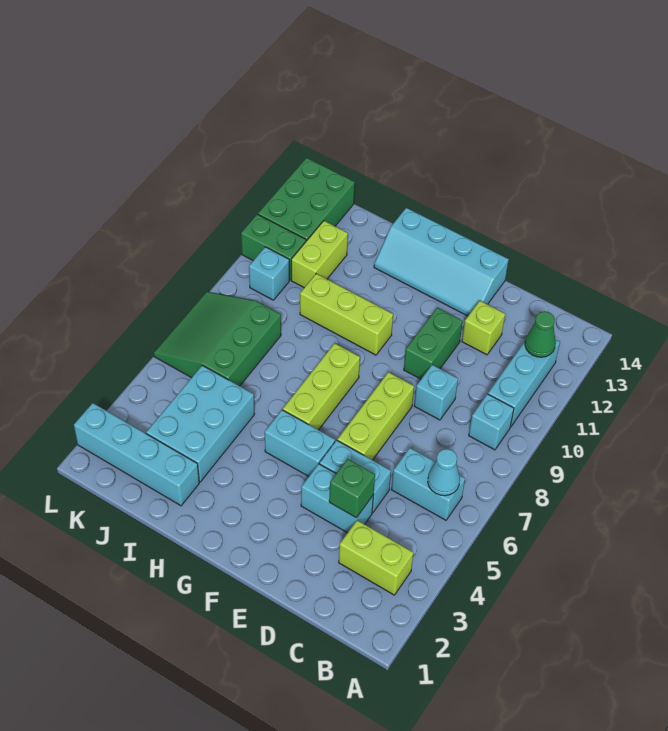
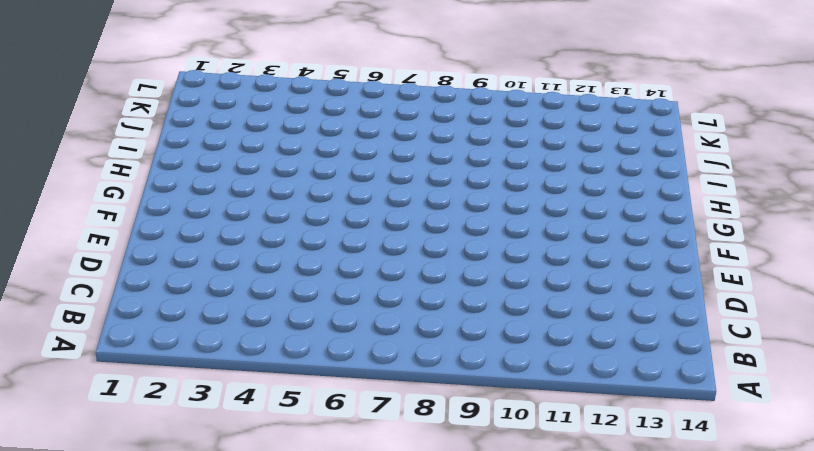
none -> lime 1x2 brick [339,520,413,595]
none -> cyan 1x2 brick [391,448,465,520]
none -> cyan 1x1 brick [469,394,514,450]

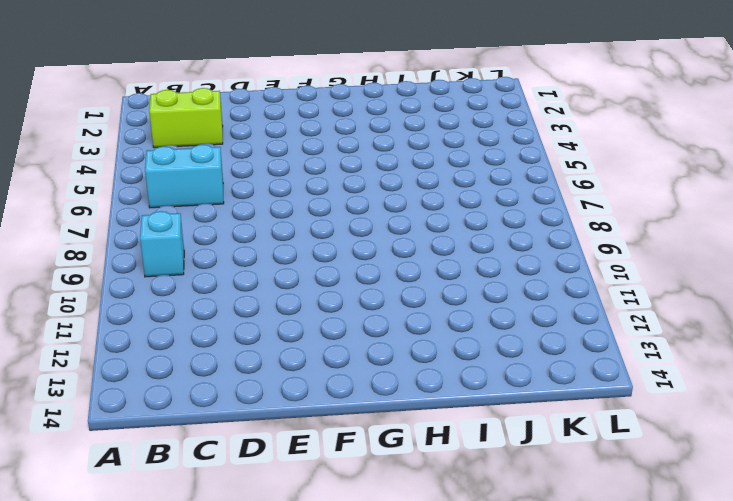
none -> cyan 1x3 brick [488,339,560,427]
none -> cyan 1x2 brick [301,464,373,533]
none -> cyan 1x2 brick [319,440,391,513]

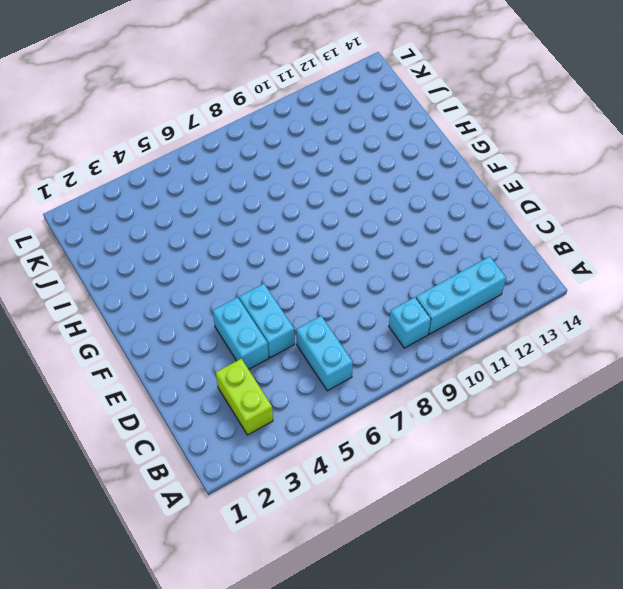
none -> cyan 1x1 brick [414,365,458,420]
none -> lime 1x1 brick [462,301,505,355]
none -> lime 1x3 brick [337,372,414,460]

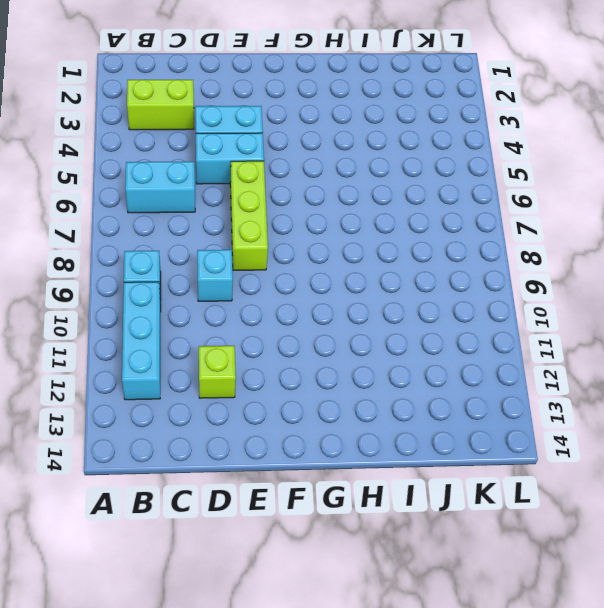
none -> green 1x2 brick [404,308,463,379]
none -> cyan 2x4 slope [374,208,509,316]
none -> cyan 1x2 brick [265,410,335,476]

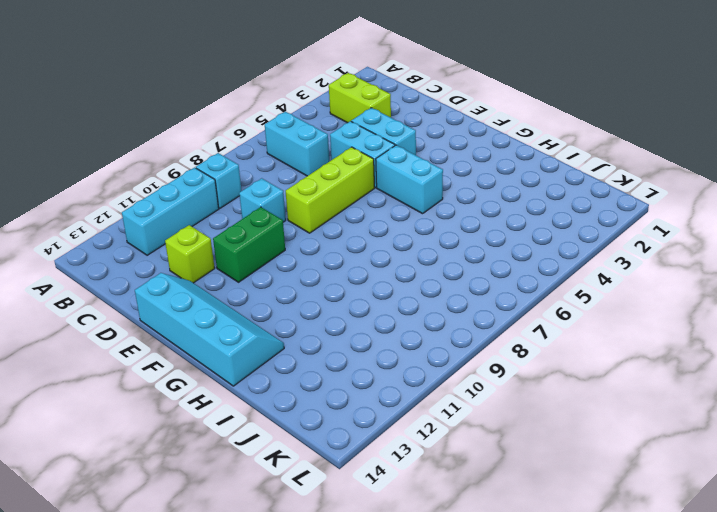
none -> lime 1x3 brick [283,343,360,430]
none -> lime 1x3 brick [300,274,393,355]
none -> cyan 1x4 brick [74,403,199,506]

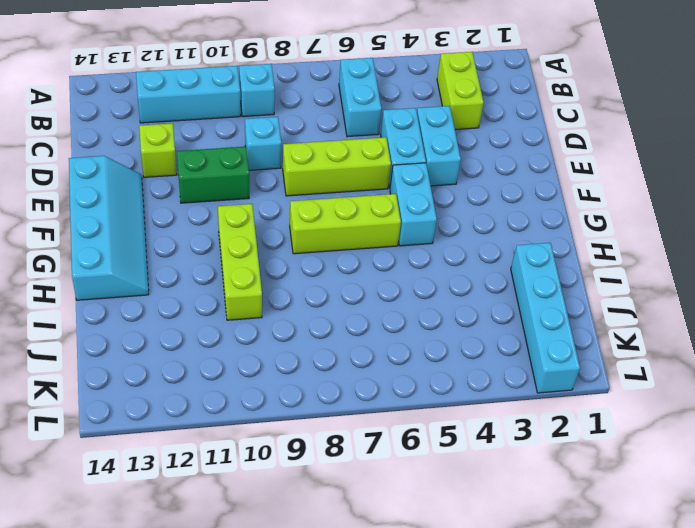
none -> cyan 2x3 brick [146,365,255,482]
none -> green 3x3 slope [154,292,281,386]
none -> lime 1x2 brick [291,221,348,288]

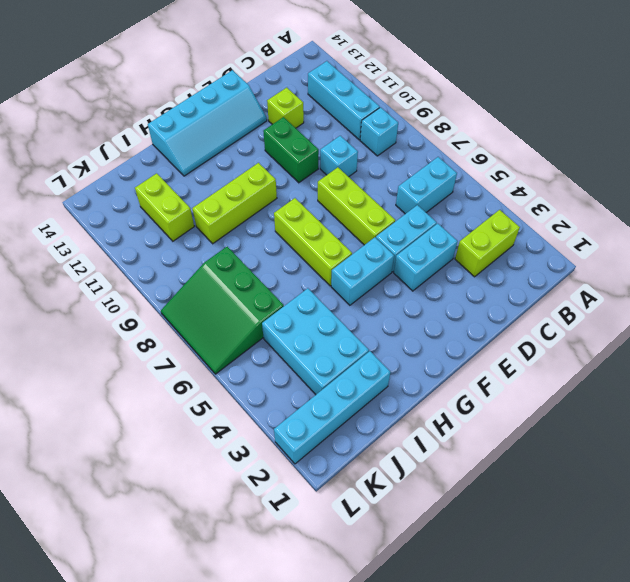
none -> cyan 1x1 brick [249,247,289,300]
none -> green 1x2 brick [241,214,306,280]
none -> green 2x3 brick [258,158,355,241]

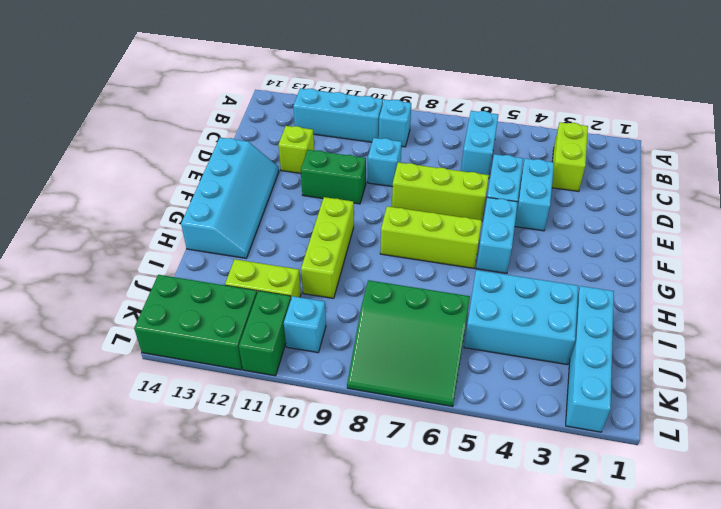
none -> cyan 1x1 cone [428,449,460,496]
none -> green 1x1 cone [525,311,556,357]
none -> green 1x1 brick [329,459,375,517]

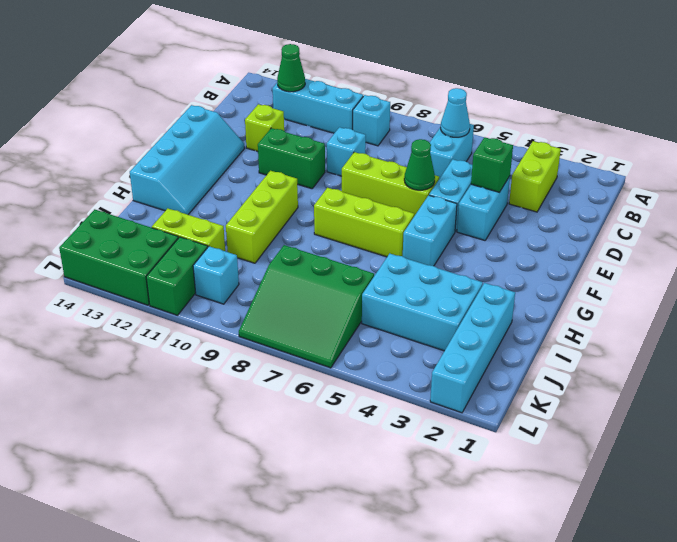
green 1x1 cone [404,139,435,190] -> none

